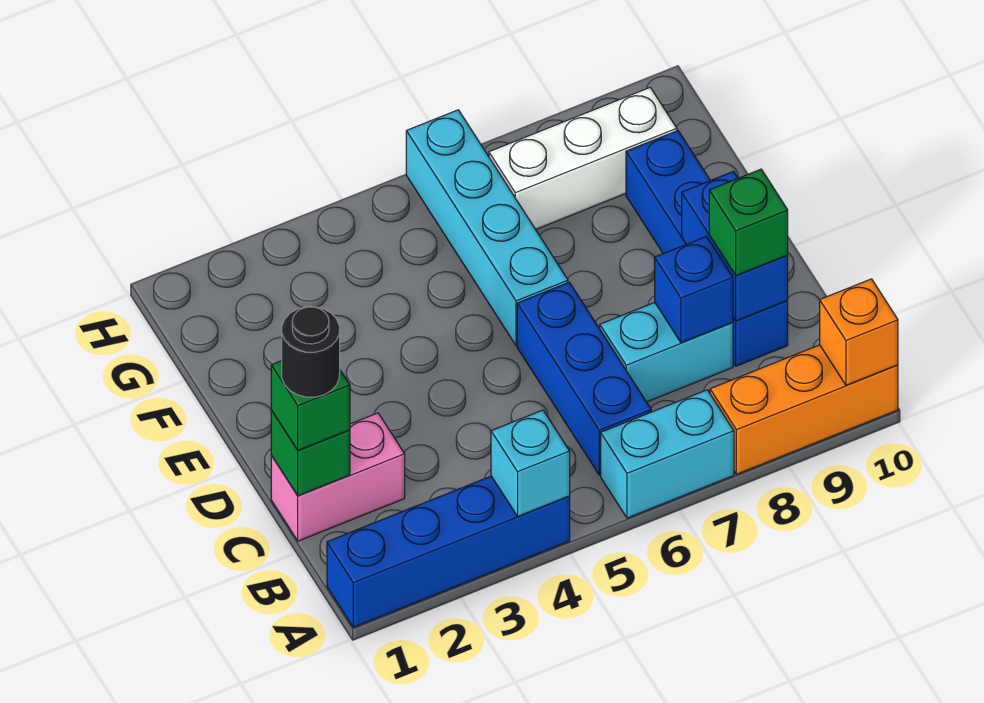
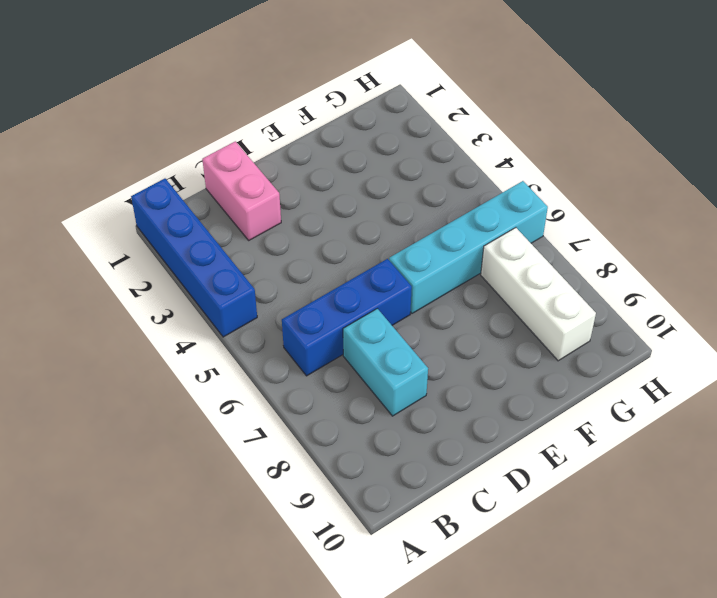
none -> cyan 1x2 brick [601,390,734,518]
none -> orange 1x3 brick [710,345,898,474]
none -> blue 1x4 brick [626,131,788,366]

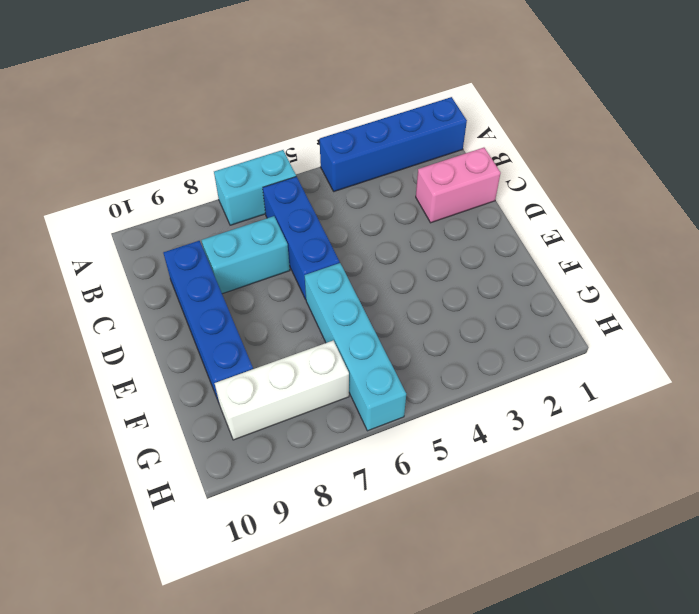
none -> orange 1x3 brick [710,345,898,474]
none -> cyan 1x1 brick [491,410,570,516]
none -> orange 1x1 brick [820,279,898,385]

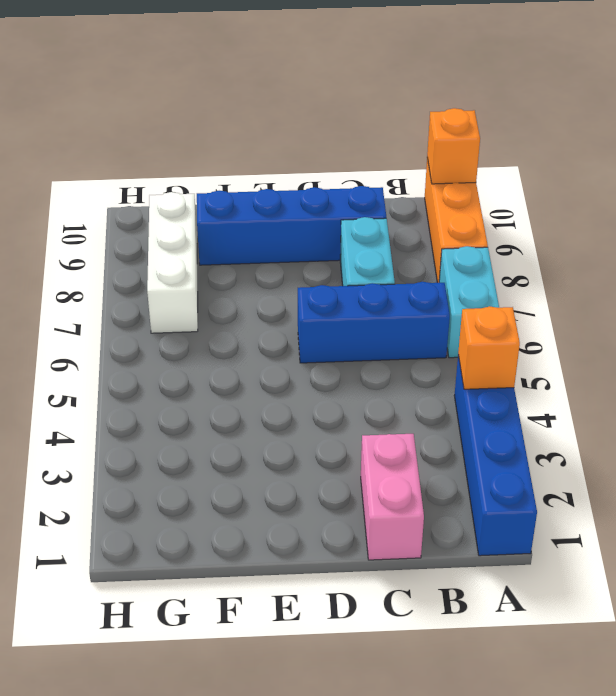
orange 1x1 brick [458,306,520,389] -> cyan 1x1 brick [491,410,570,516]
none -> cyan 1x4 brick [406,110,568,346]
none -> green 1x1 brick [271,410,350,496]
none -> blue 1x1 brick [655,236,733,343]

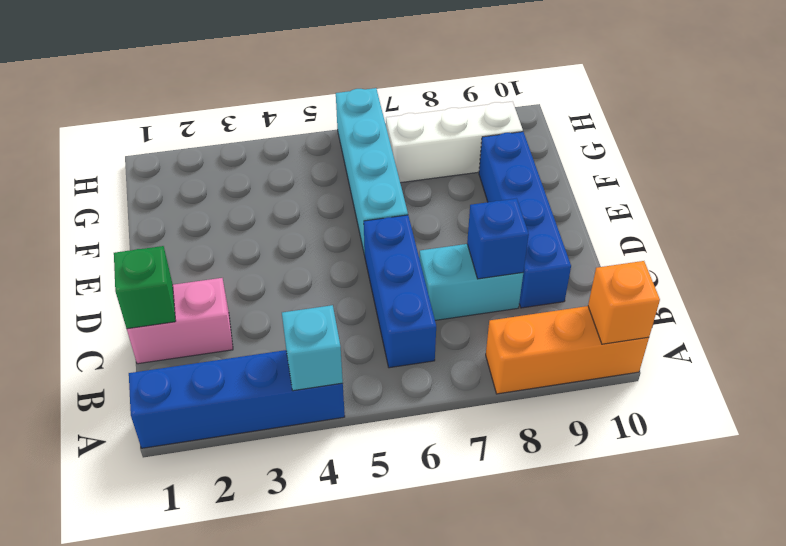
none -> cyan 1x2 brick [601,390,734,518]
none -> blue 1x2 brick [682,171,788,321]
none -> green 1x1 brick [271,361,350,450]

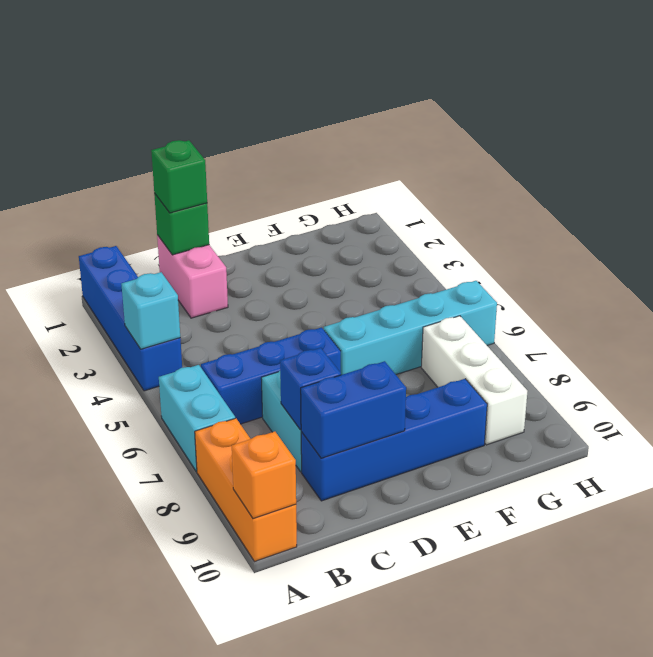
none -> green 1x1 brick [709,169,788,276]
none -> black 1x1 round brick [282,307,340,397]

